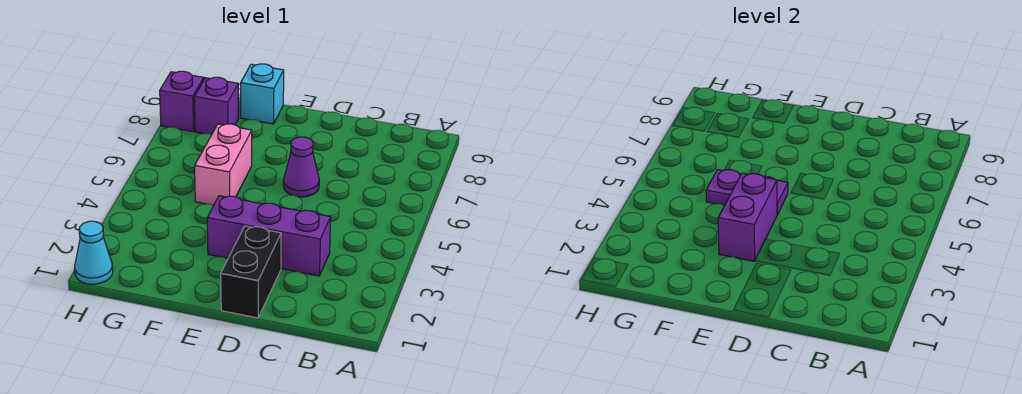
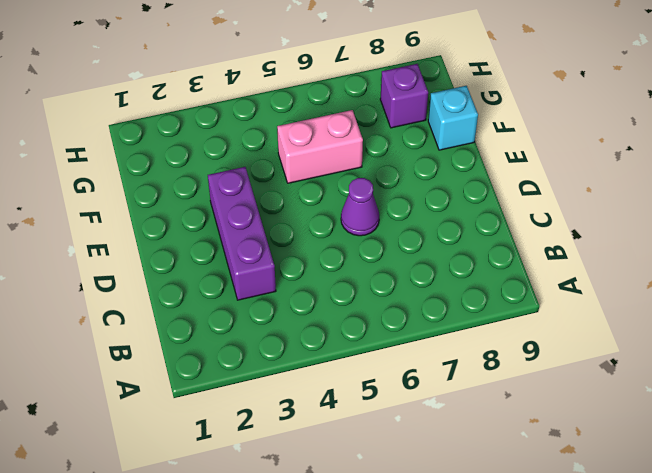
none -> black 1x2 brick [221,226,281,318]
none -> cyan 1x1 cone [75,221,113,284]

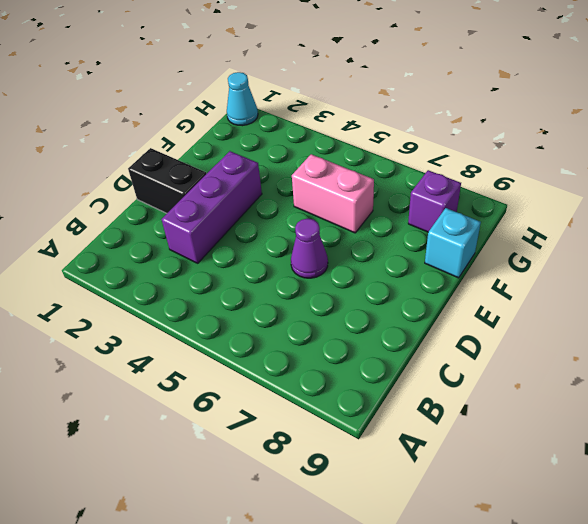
none -> purple 1x1 brick [160,71,204,132]
none -> purple 1x2 brick [718,173,777,261]

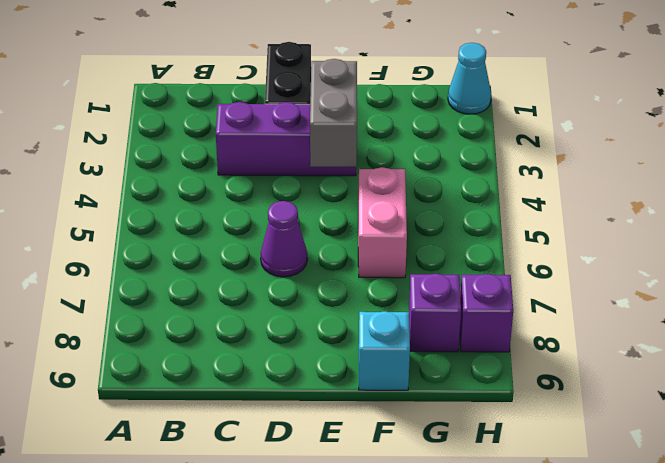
grey 1x2 brick [310,59,357,167] -> purple 1x2 brick [718,173,777,261]
none -> purple 1x2 plate [706,170,788,215]

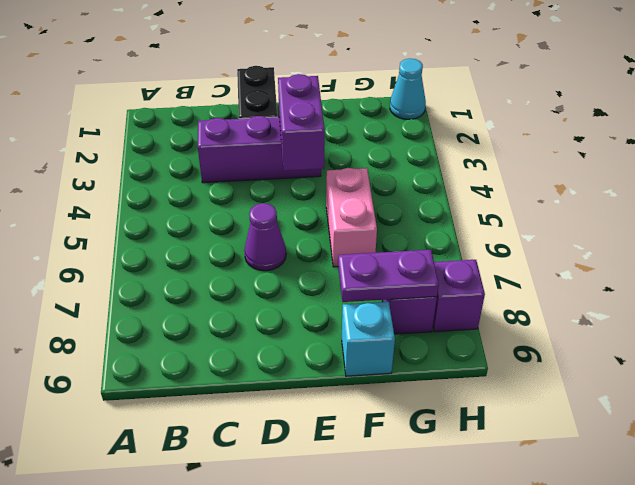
purple 1x2 plate [338,250,439,302] -> purple 1x2 plate moved to [706,170,788,215]

